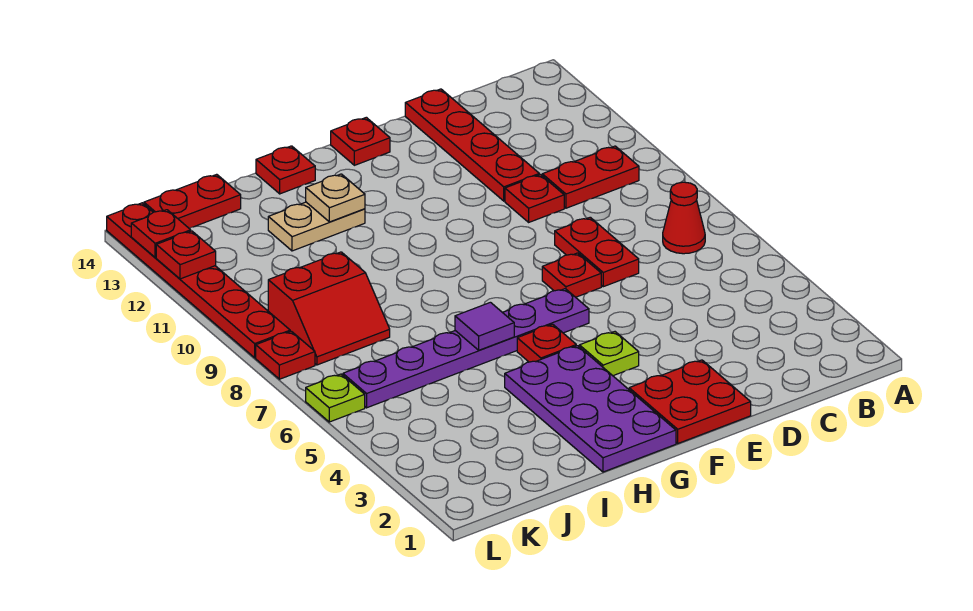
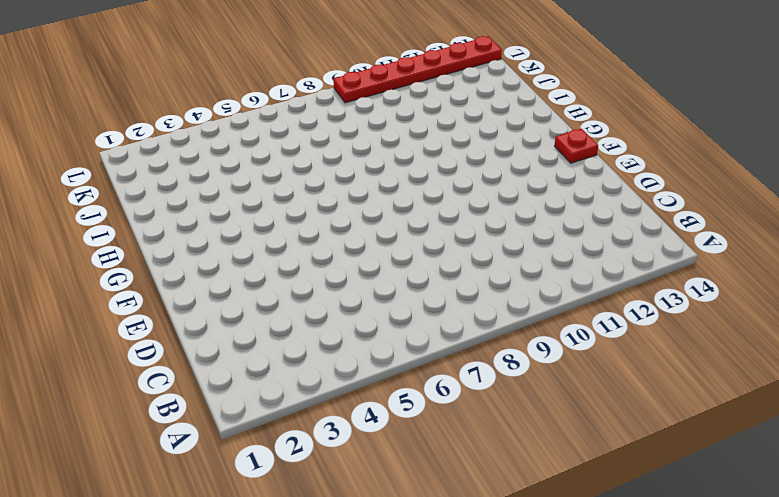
none -> red 1x1 cone [663,182,705,254]
none -> red 1x2 plate [542,146,639,208]
none -> red 1x2 plate [555,217,639,287]

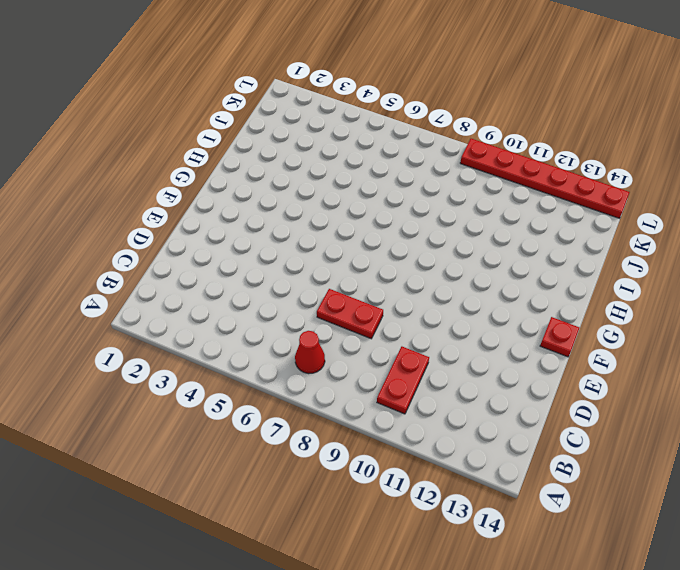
none -> red 1x1 plate [505,175,564,222]
none -> red 1x4 plate [405,89,539,201]
none -> red 2x2 plate [629,360,751,443]

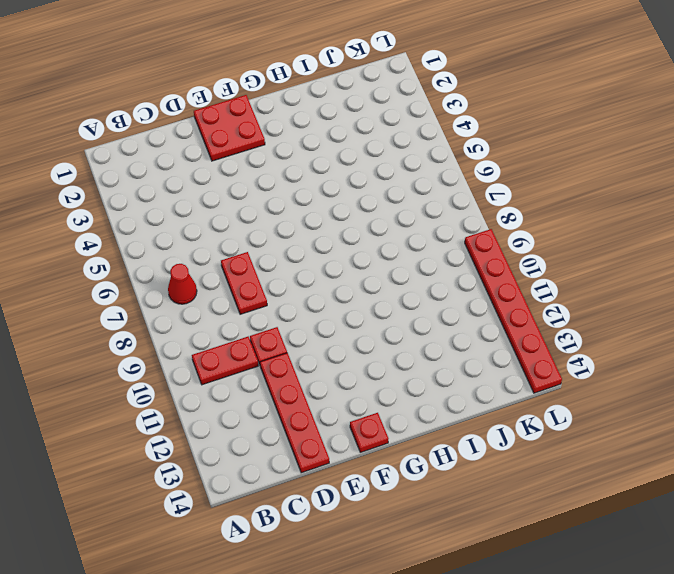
none -> red 1x1 plate [542,253,601,297]
none -> lime 1x1 plate [579,332,639,376]
none -> purple 1x6 plate [343,289,589,408]

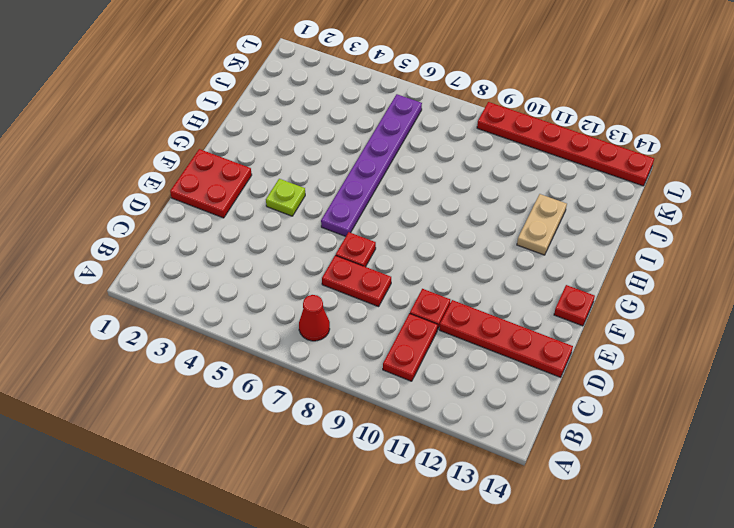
none -> purple 2x4 plate [505,346,676,472]
none -> red 1x1 plate [517,324,576,362]
none -> red 1x1 plate [256,146,315,194]

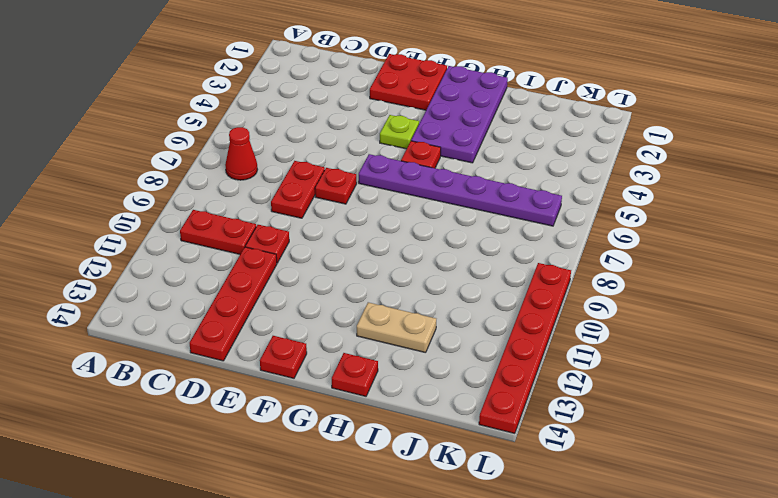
none -> red 2x2 slope [268,252,390,365]
none -> red 1x2 plate [144,174,241,229]
none -> lime 1x1 plate [306,374,365,422]

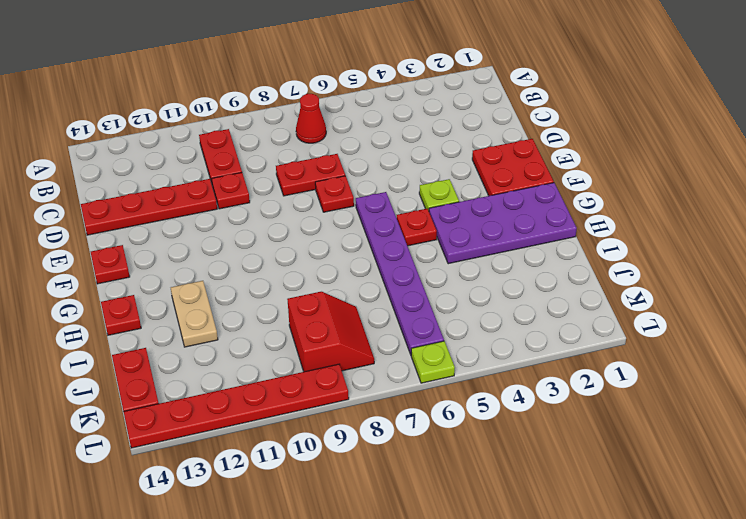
none -> red 1x1 plate [256,331,315,379]
none -> purple 1x1 tile [455,302,514,350]
none -> tan 1x1 plate [306,174,365,222]

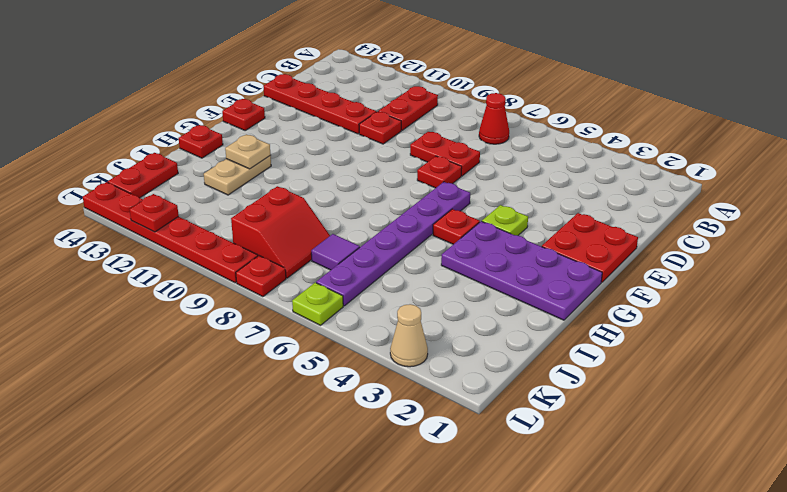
purple 1x1 tile [311,234,360,270] -> purple 1x1 tile moved to [455,302,514,350]
tan 1x1 cone [390,304,428,367] -> none
none -> red 1x1 plate [131,210,191,258]

